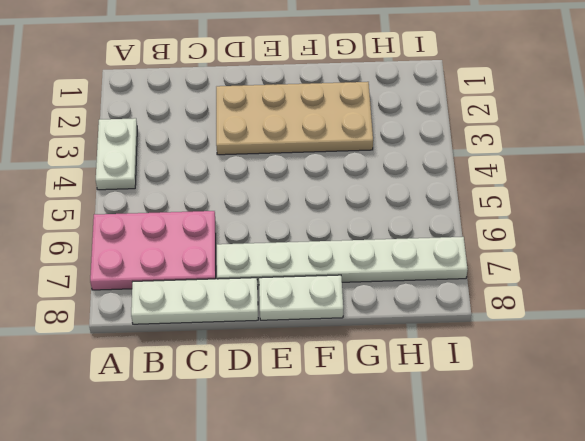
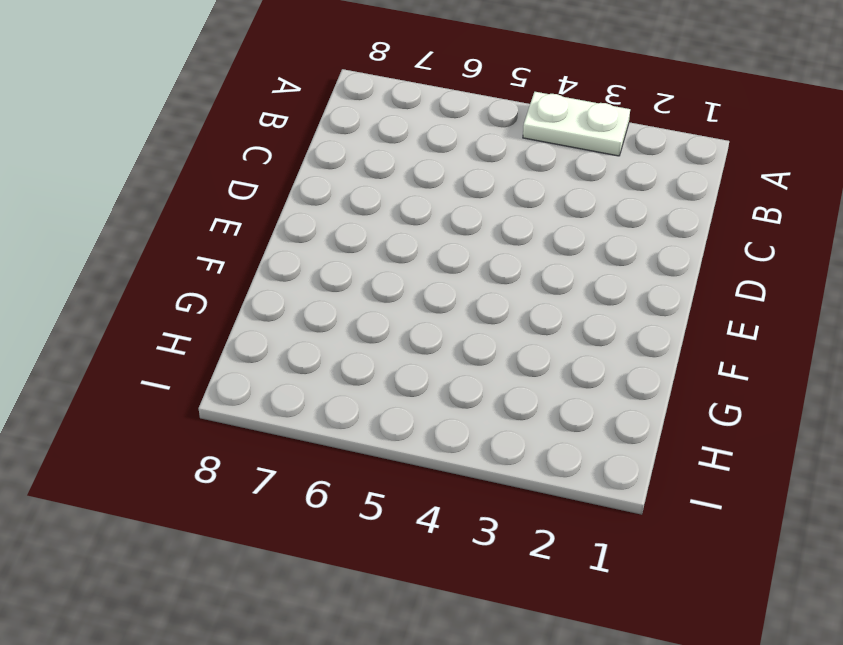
none -> pink 2x3 plate [90,211,216,290]
none -> white 1x3 plate [131,278,258,324]

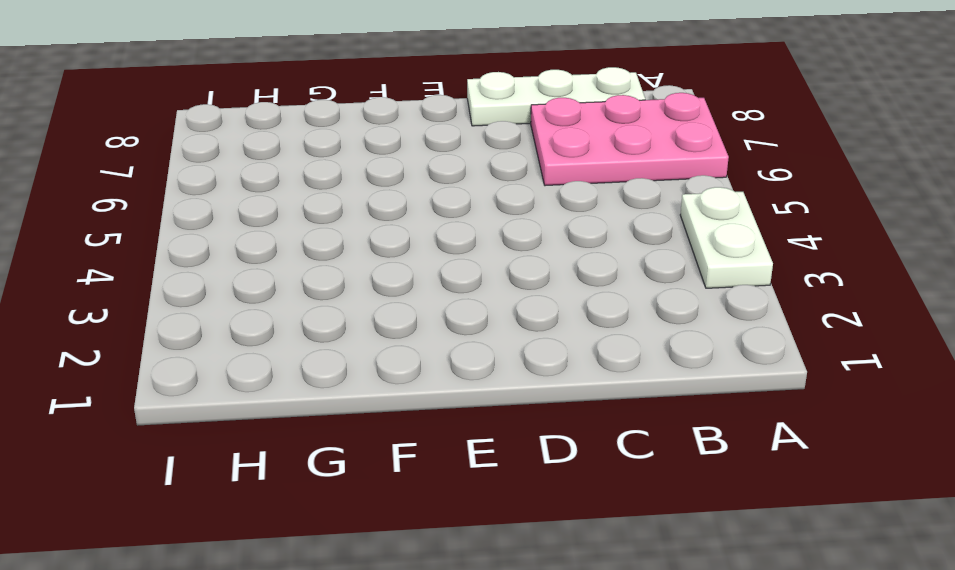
none -> tan 2x4 plate [216,82,373,155]
none -> white 1x6 plate [217,237,468,285]

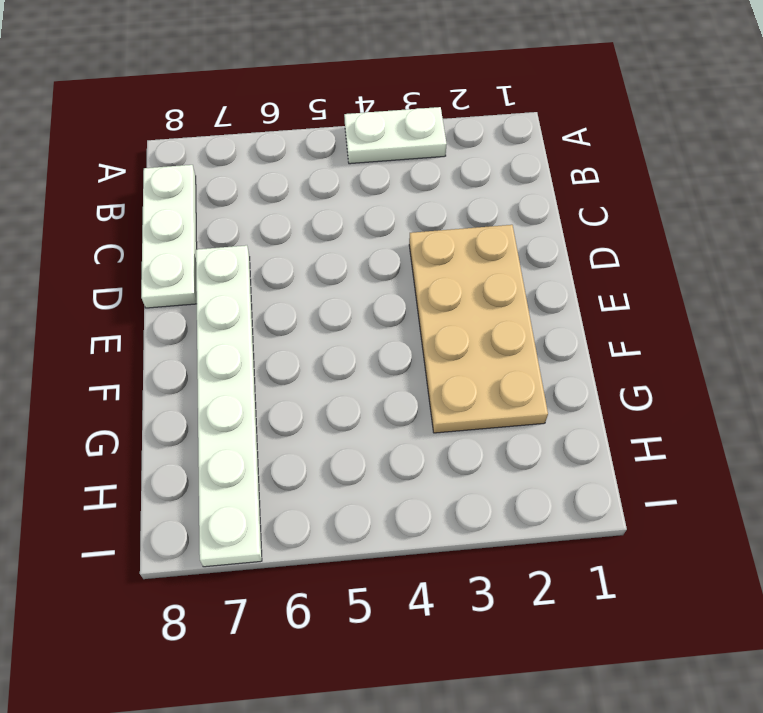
none -> pink 2x3 plate [90,211,216,290]
none -> white 1x2 plate [259,275,343,320]

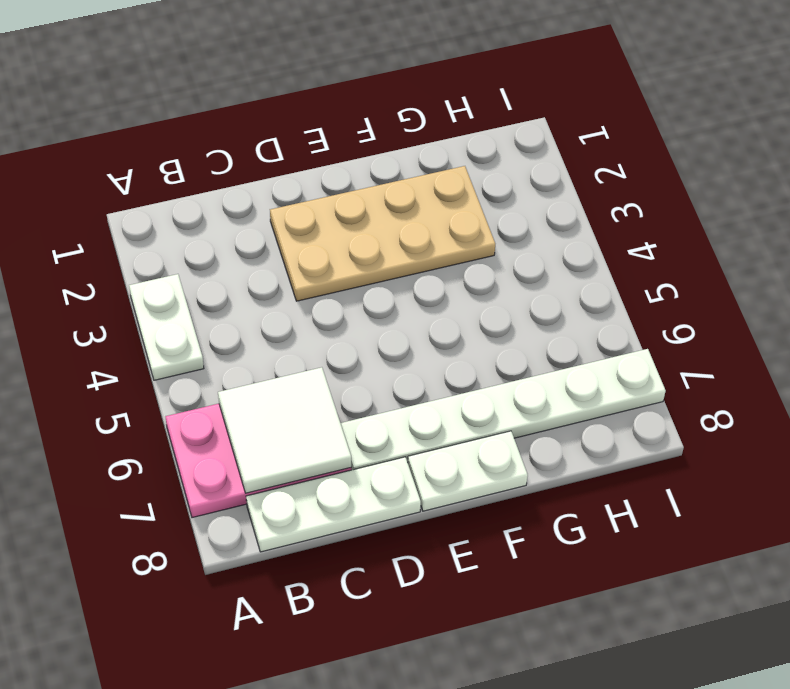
white 2x2 tile [218,367,351,493] -> none

